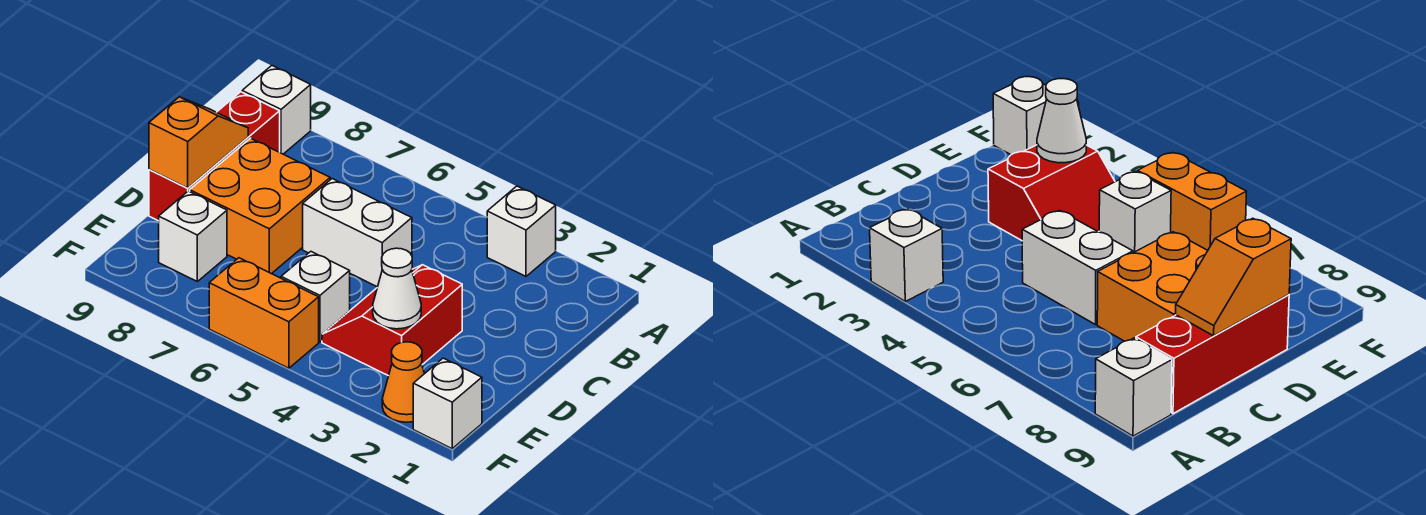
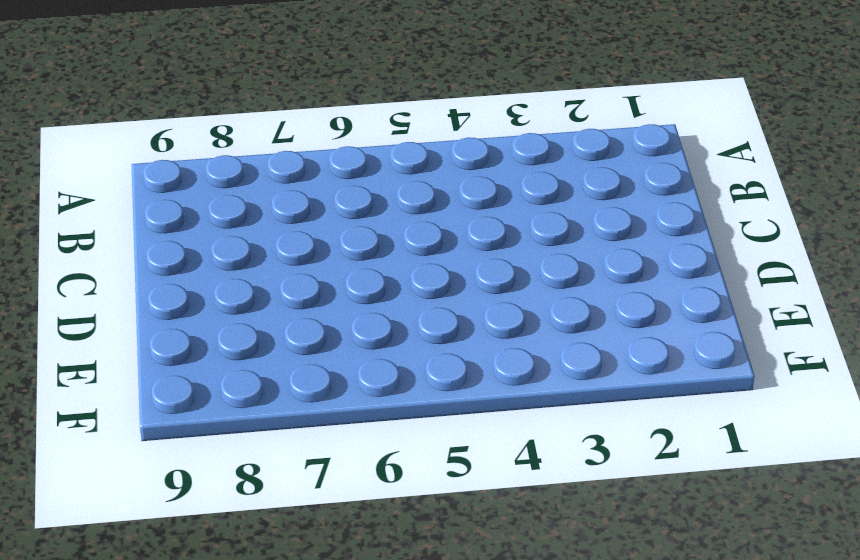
none -> white 1x1 brick [487,186,556,276]
none -> white 1x1 brick [242,66,311,154]
none -> red 1x3 brick [149,92,280,221]

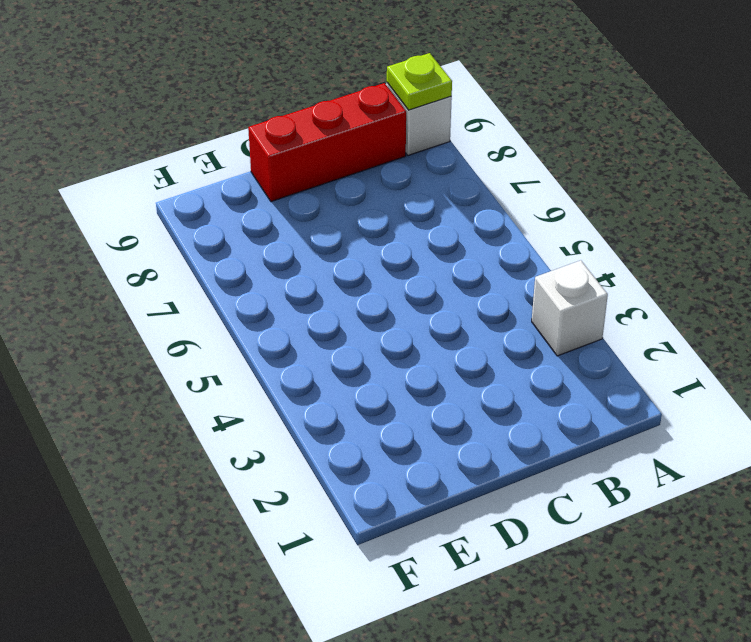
lime 1x1 plate [387,53,452,110] -> none
none -> white 1x2 brick [303,179,412,287]
none -> orange 2x2 brick [190,138,330,274]
none -> red 2x2 slope [322,265,462,376]

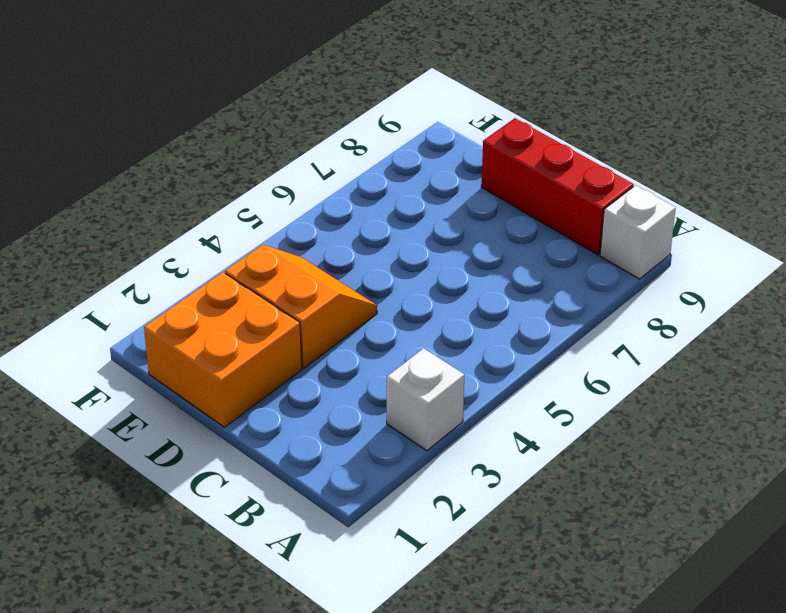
orange 2x2 brick [144,272,302,427] -> orange 2x2 brick moved to [190,138,330,274]
orange 2x2 slope [225,245,377,368] -> red 2x2 slope [322,265,462,376]
none -> white 1x2 brick [303,179,412,287]
none -> white 1x1 brick [281,252,350,342]
none -> white 1x1 brick [159,191,227,281]

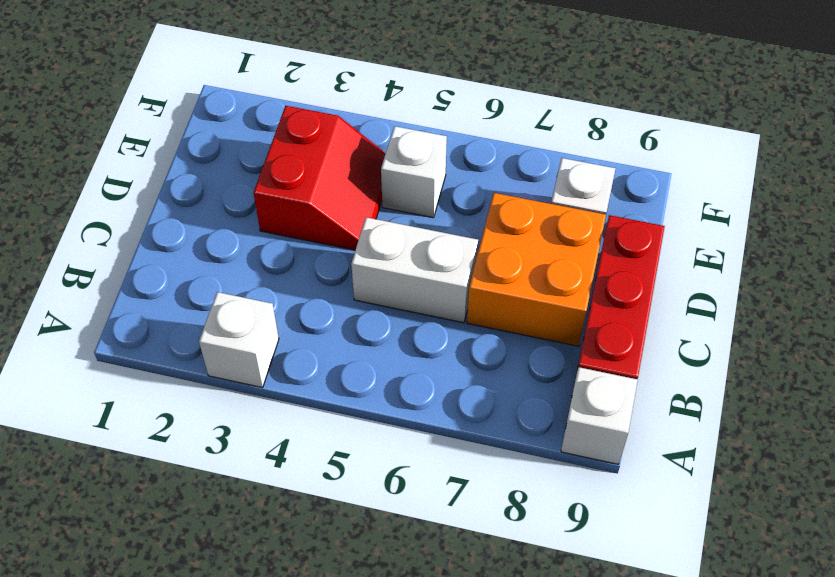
none -> white 1x1 brick [413,358,482,449]
none -> orange 1x1 cone [382,342,424,422]
none -> orange 1x2 brick [209,258,319,368]

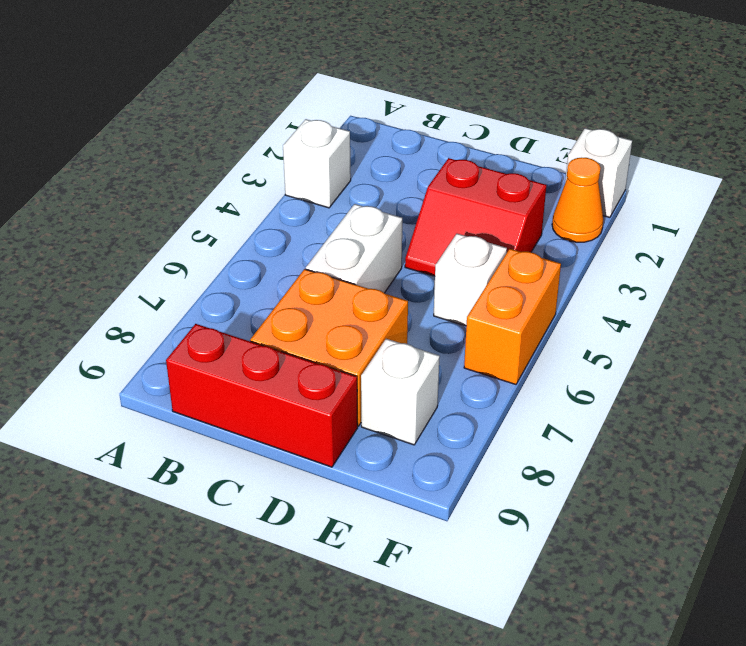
none -> white 1x1 brick [242,66,311,154]
none -> orange 1x2 slope [149,97,248,188]
none -> white 1x1 cone [373,248,421,329]

